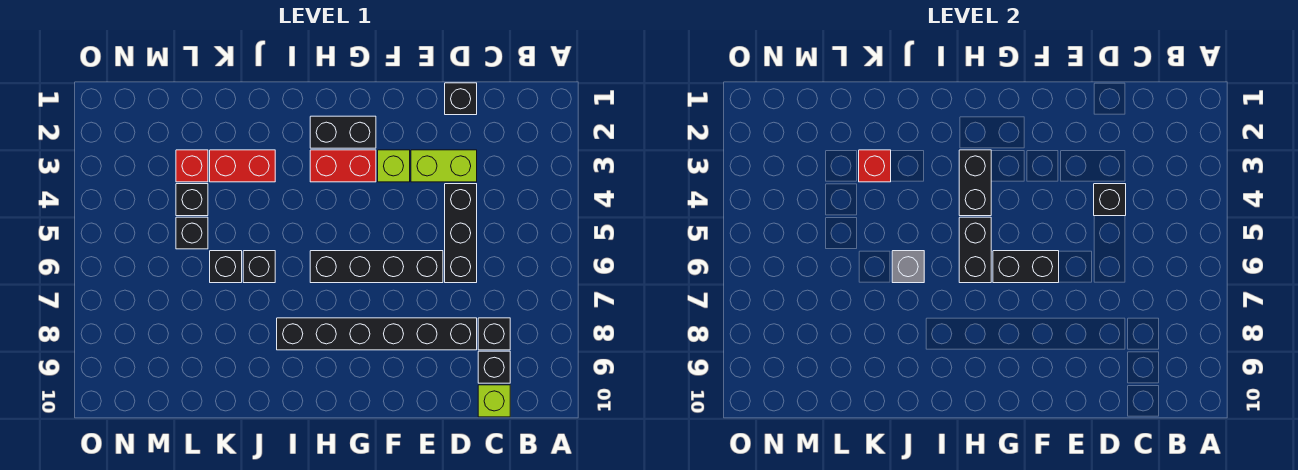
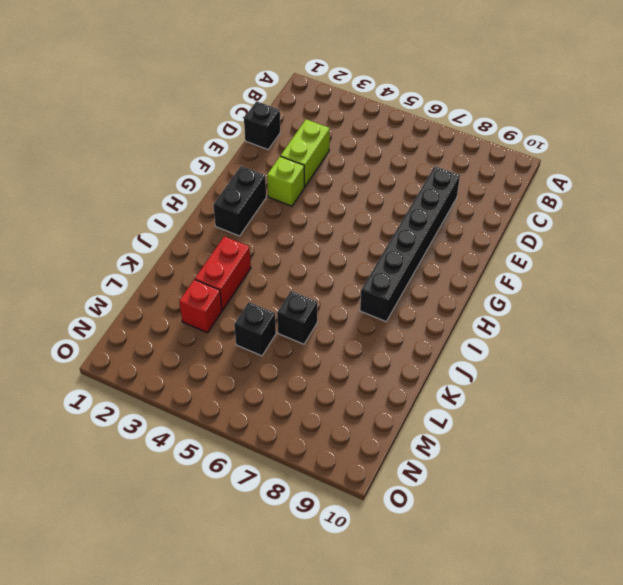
none -> black 1x1 brick [478,318,510,350]
none -> black 1x1 brick [478,351,510,383]
none -> lime 1x1 brick [478,385,510,417]

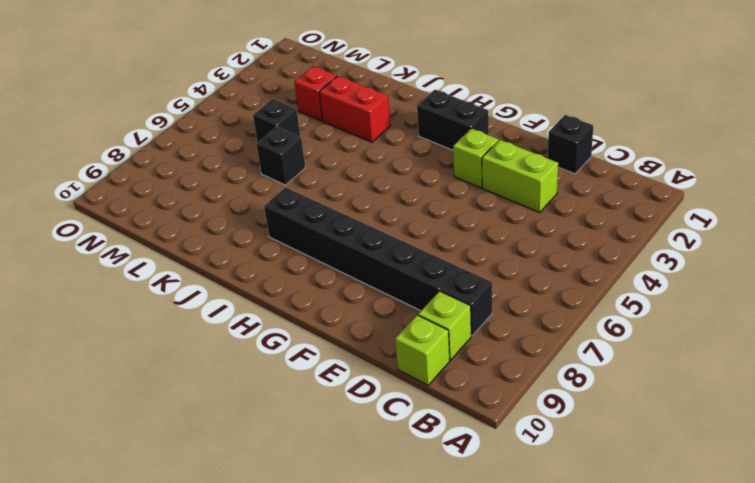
lime 1x1 brick [418,291,471,360] -> black 1x1 brick [478,351,510,383]
none -> black 1x3 brick [445,184,477,283]
none -> black 1x4 brick [310,251,443,283]
none -> red 1x2 brick [310,150,376,182]

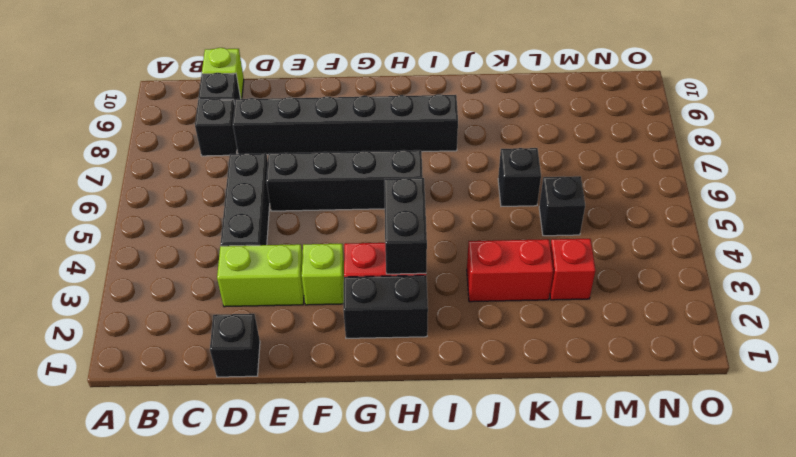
none -> black 1x1 brick [243,251,275,283]
none -> black 1x1 brick [176,184,208,216]
none -> black 1x1 brick [1094,184,1126,216]

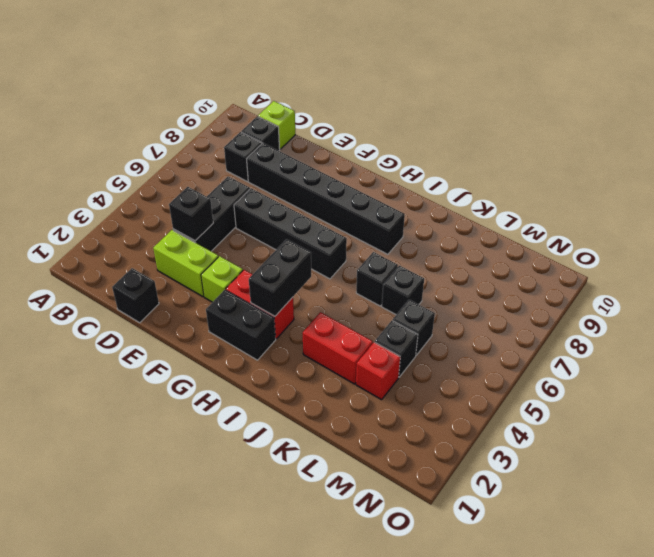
none -> black 1x2 brick [993,251,1059,283]
none -> black 1x2 brick [959,217,991,283]
none -> grey 1x1 brick [892,251,924,283]

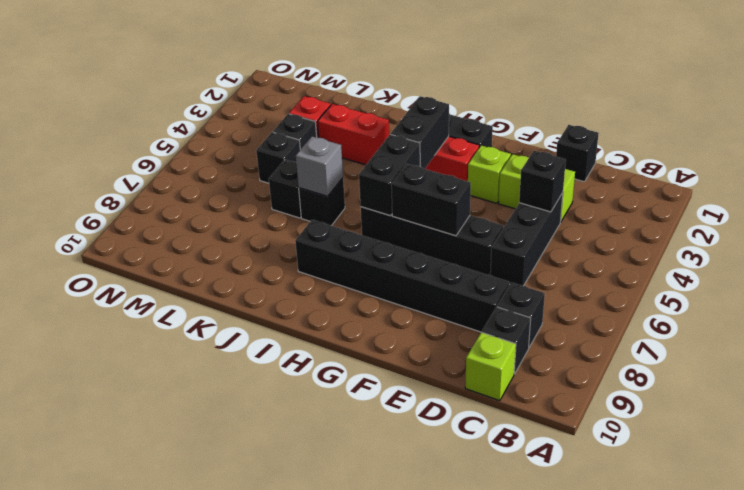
none -> red 1x1 brick [859,150,891,182]

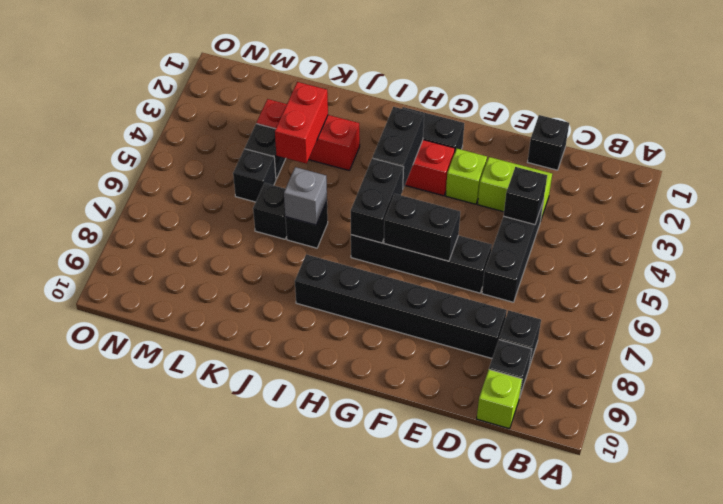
red 1x2 brick [275,82,328,164] -> red 1x1 brick [859,150,891,182]

